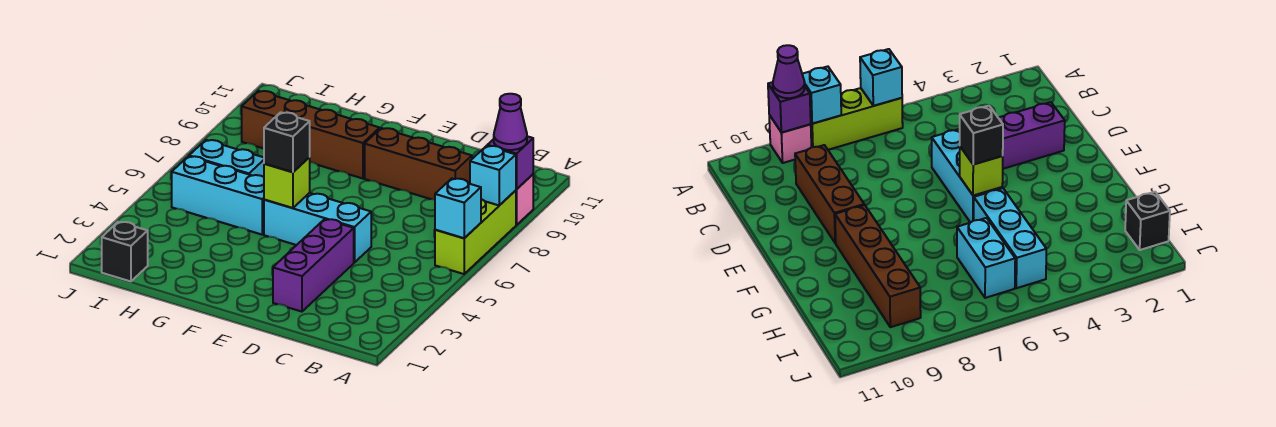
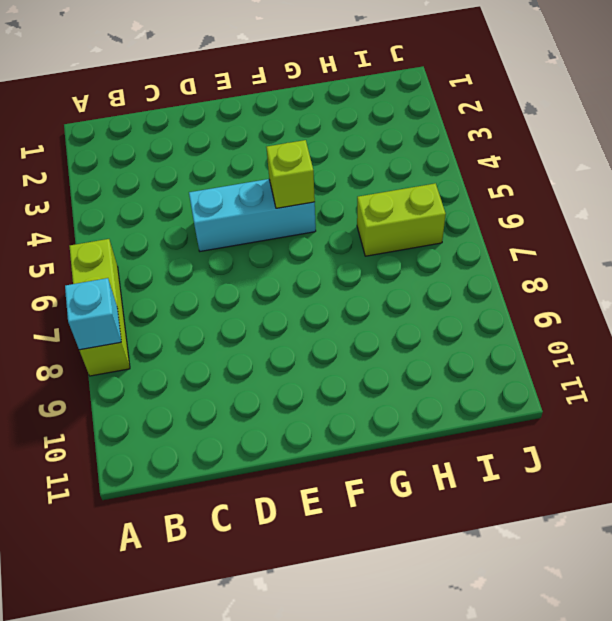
lime 1x2 brick [357,183,446,256] -> cyan 1x2 brick [189,140,264,177]
none -> pink 1x1 brick [516,174,533,225]
none -> brown 1x3 brick [365,128,472,199]
none -> purple 1x3 brick [273,219,354,312]

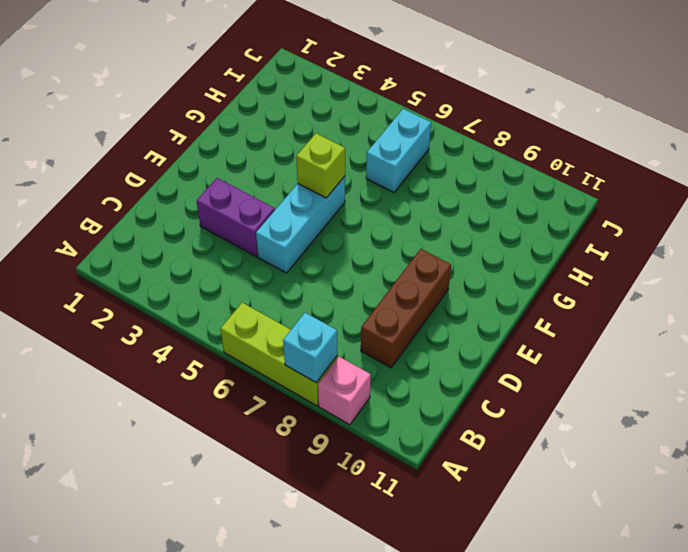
purple 1x2 brick [197,178,275,257] -> purple 1x3 brick [273,219,354,312]
none -> brown 1x4 brick [242,91,380,178]
none -> cyan 1x3 brick [172,156,264,235]
none -> black 1x1 brick [102,222,148,281]

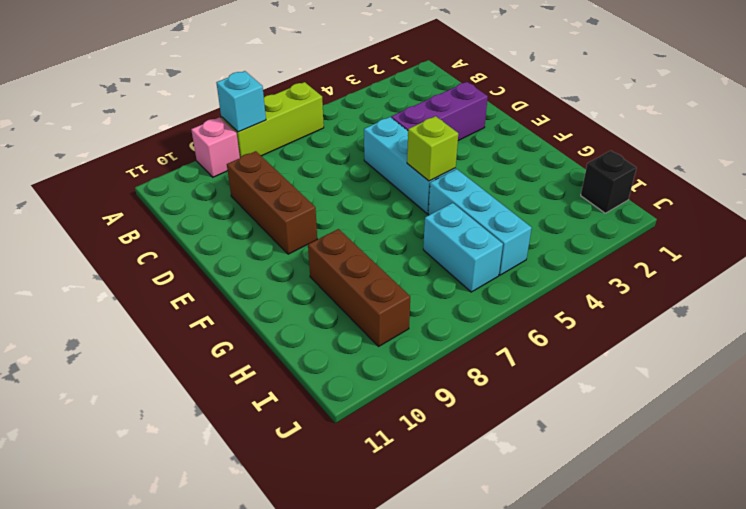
brown 1x3 brick [308,229,410,346] -> brown 1x4 brick [242,91,380,178]
none -> cyan 1x1 brick [435,178,481,238]
none -> purple 1x1 brick [487,136,533,189]
none -> purple 1x1 cone [494,94,527,150]

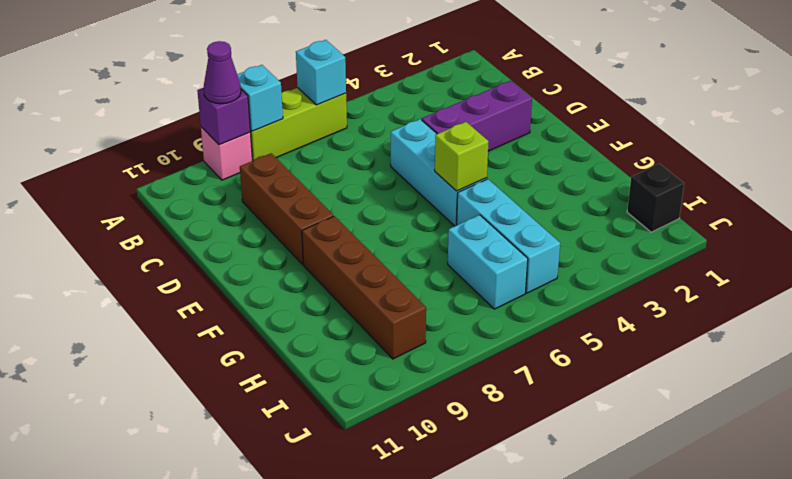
none -> black 1x1 brick [264,112,310,172]

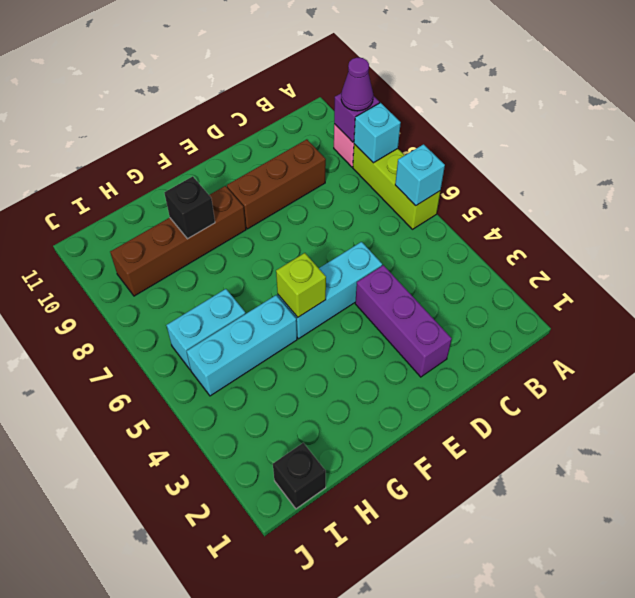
black 1x1 brick [164,176,215,239] -> black 1x1 brick moved to [264,112,310,172]

